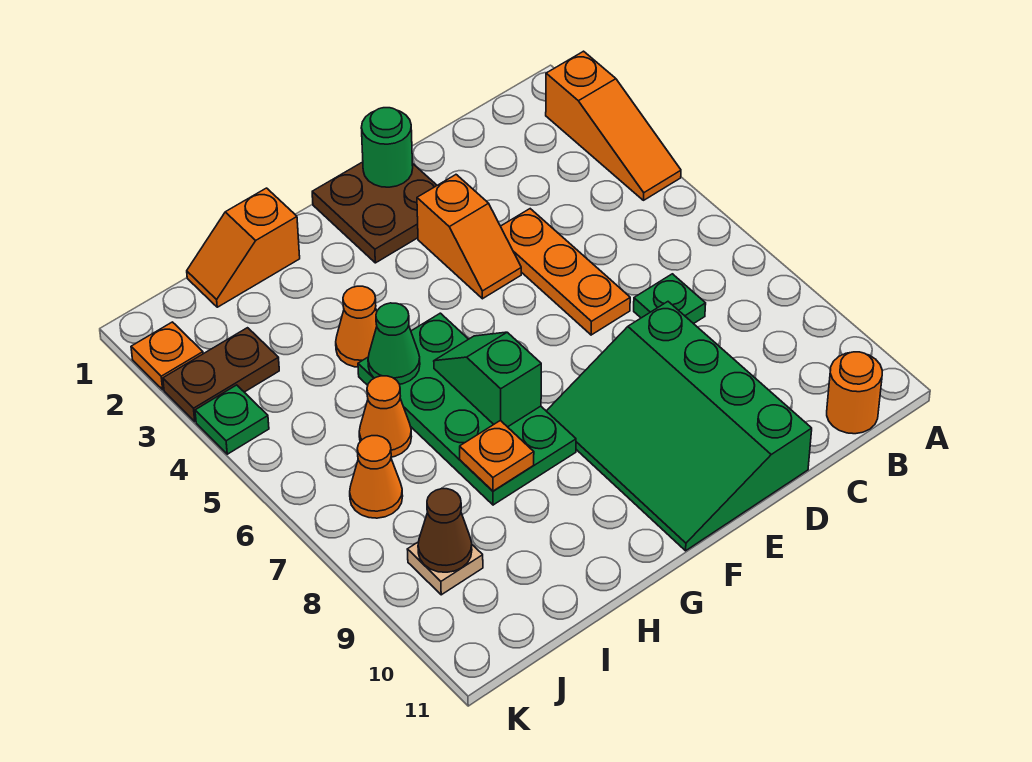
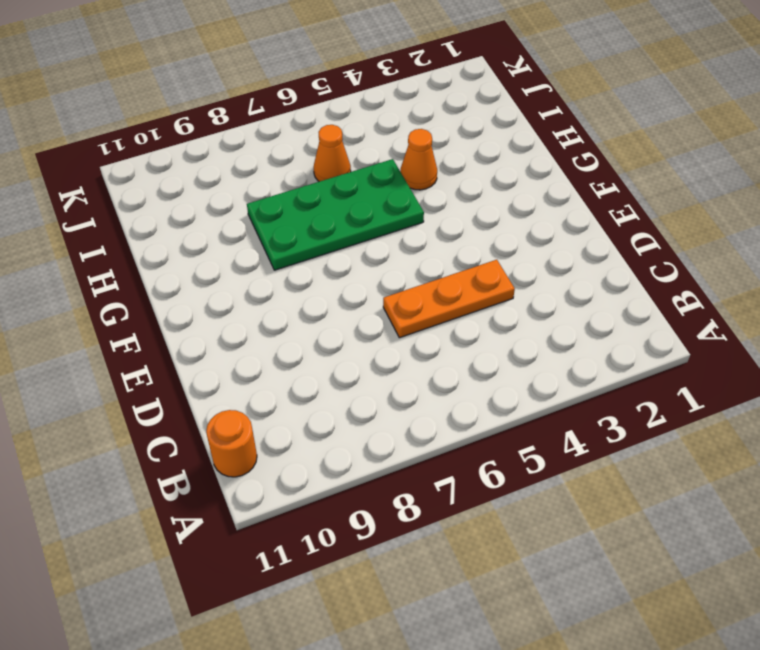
none -> orange 1x3 slope [546,51,681,200]
none -> green 1x1 plate [634,274,706,324]
none -> green 3x4 slope [547,302,812,551]

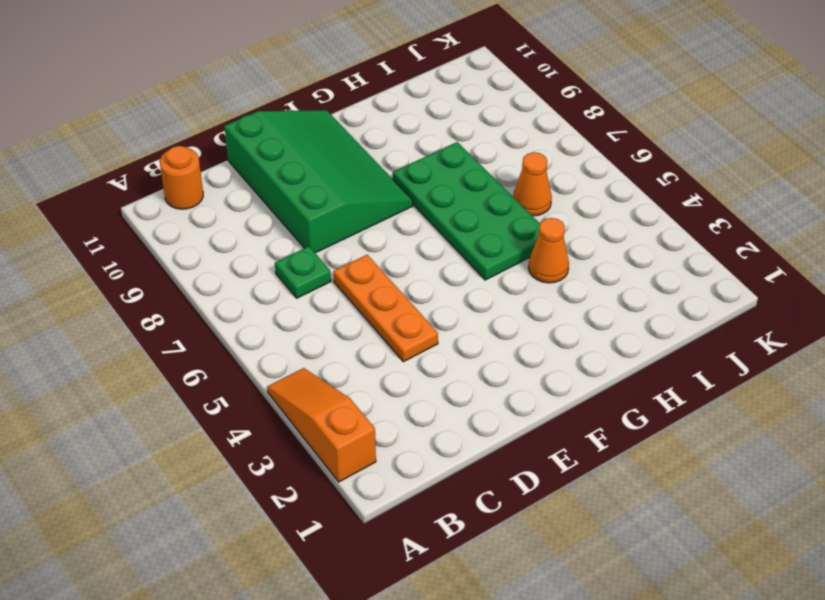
none -> brown 2x2 plate [312,162,437,263]
none -> orange 1x2 slope [417,175,521,299]
none -> orange 1x2 slope [187,188,300,307]

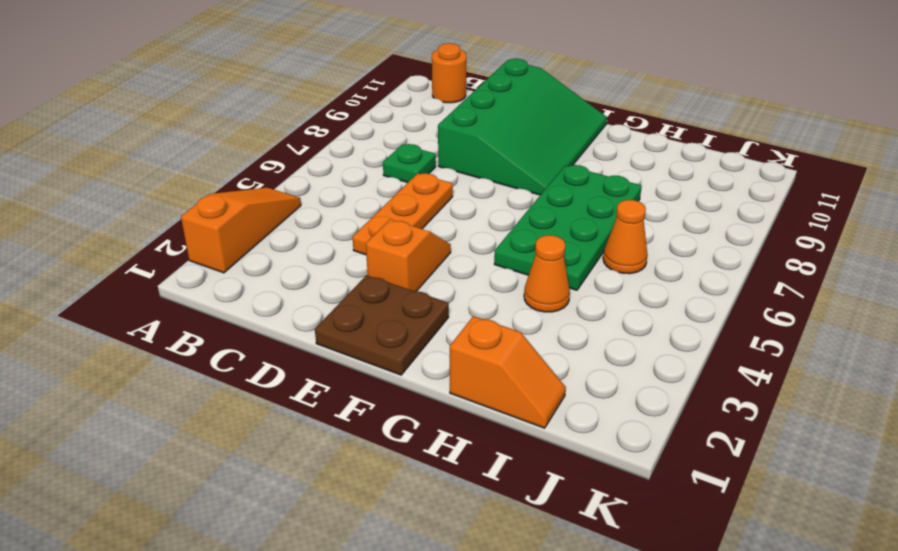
none -> brown 1x2 plate [163,328,279,422]
none -> orange 1x1 cone [350,436,403,518]
none -> tan 1x1 plate [407,542,483,595]

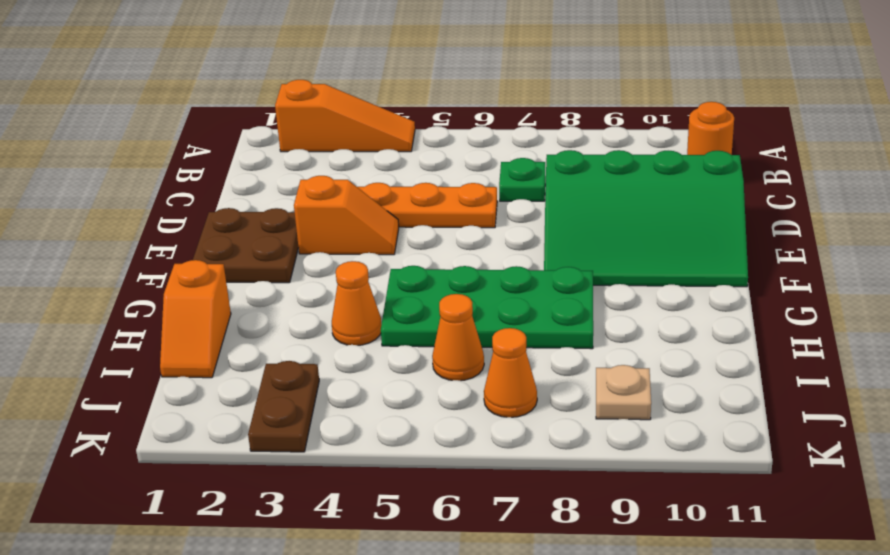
none -> orange 1x1 plate [131,322,203,390]
none -> green 1x1 plate [195,385,269,454]
none -> green 1x1 round brick [361,108,413,187]

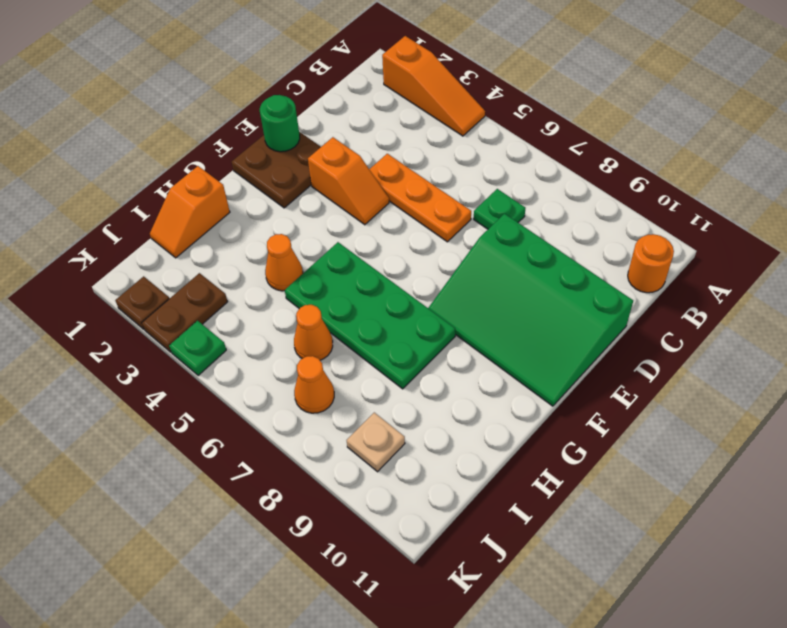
brown 1x1 plate [115,276,169,329] -> orange 1x1 plate [131,322,203,390]
none -> green 1x2 slope [434,332,541,427]
none -> green 1x1 cone [368,303,420,384]
none -> orange 1x1 plate [460,420,534,491]

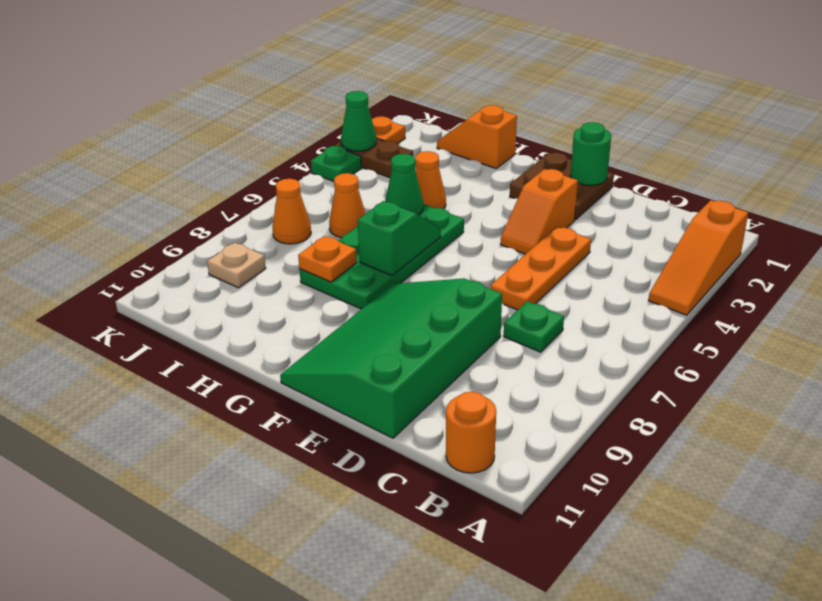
green 1x1 cone [341,91,376,151] -> none
none -> brown 1x1 cone [418,489,472,572]

